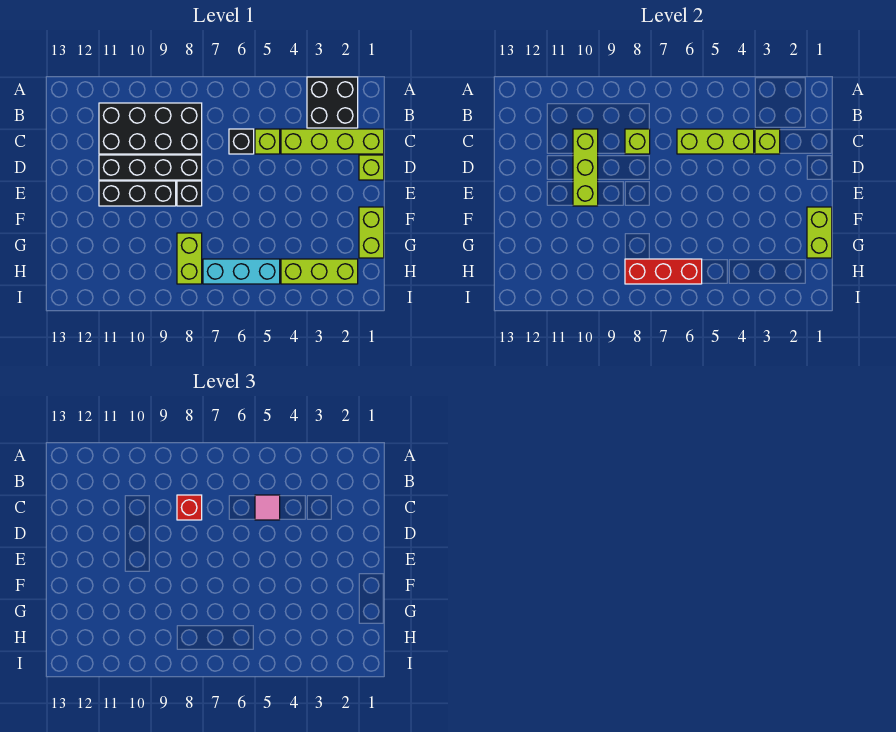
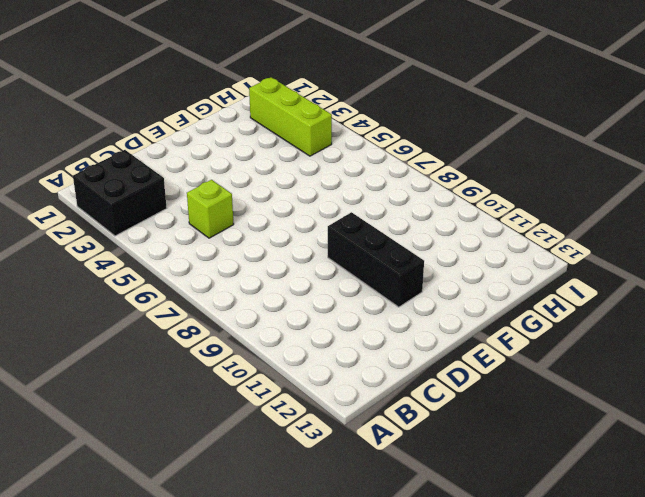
none -> black 2x4 brick [99,103,202,154]
none -> lime 1x4 brick [281,129,384,154]
none -> black 1x1 brick [229,129,254,154]

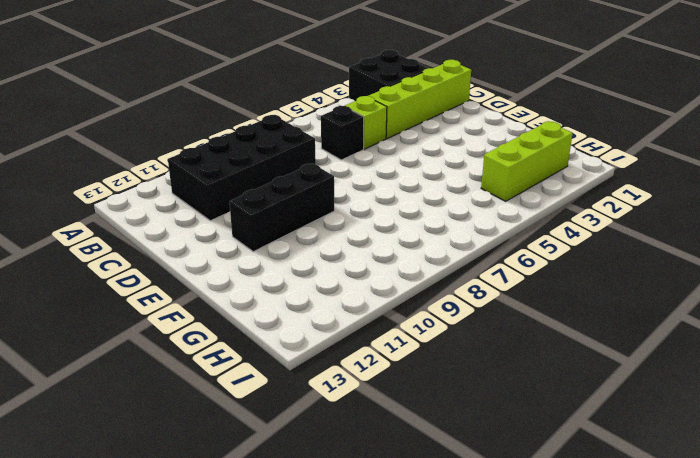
none -> lime 1x1 brick [359,155,384,180]
none -> black 1x4 brick [99,155,202,180]
none -> black 1x1 brick [177,181,202,206]

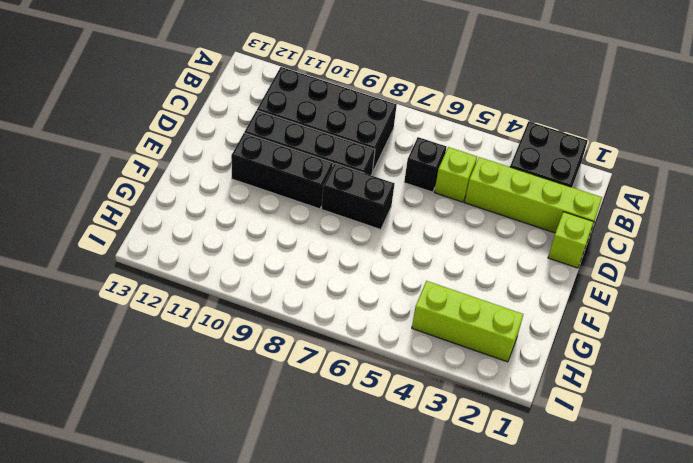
black 1x2 brick [322,164,394,230] -> black 1x1 brick [177,181,202,206]
none -> lime 1x2 brick [359,207,384,258]
none -> lime 1x2 brick [177,233,202,284]
none -> cyan 1x3 brick [203,259,280,284]

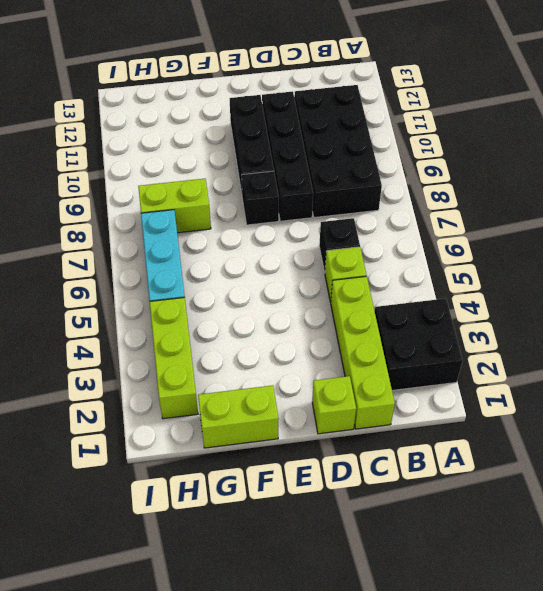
none -> lime 1x1 brick [755,129,780,154]
none -> lime 1x3 brick [677,129,754,154]
none -> lime 1x1 brick [625,129,650,154]

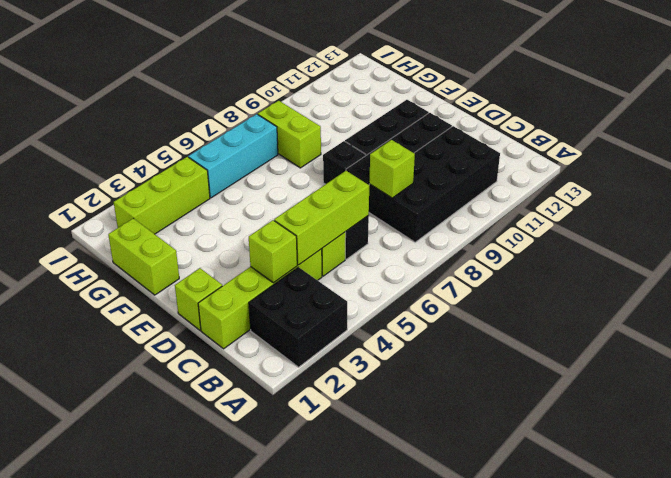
none -> lime 1x3 brick [573,129,598,206]
none -> lime 1x2 brick [807,207,832,258]
none -> red 1x3 brick [625,259,702,284]

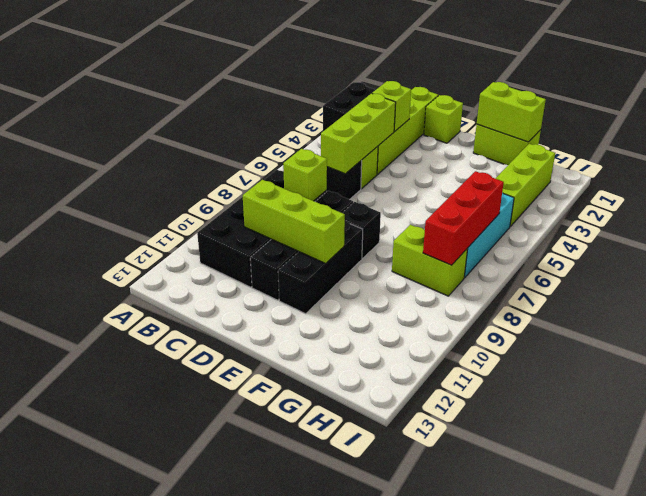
none -> pink 1x1 tile [255,495,280,520]
none -> red 1x1 brick [177,495,202,520]

